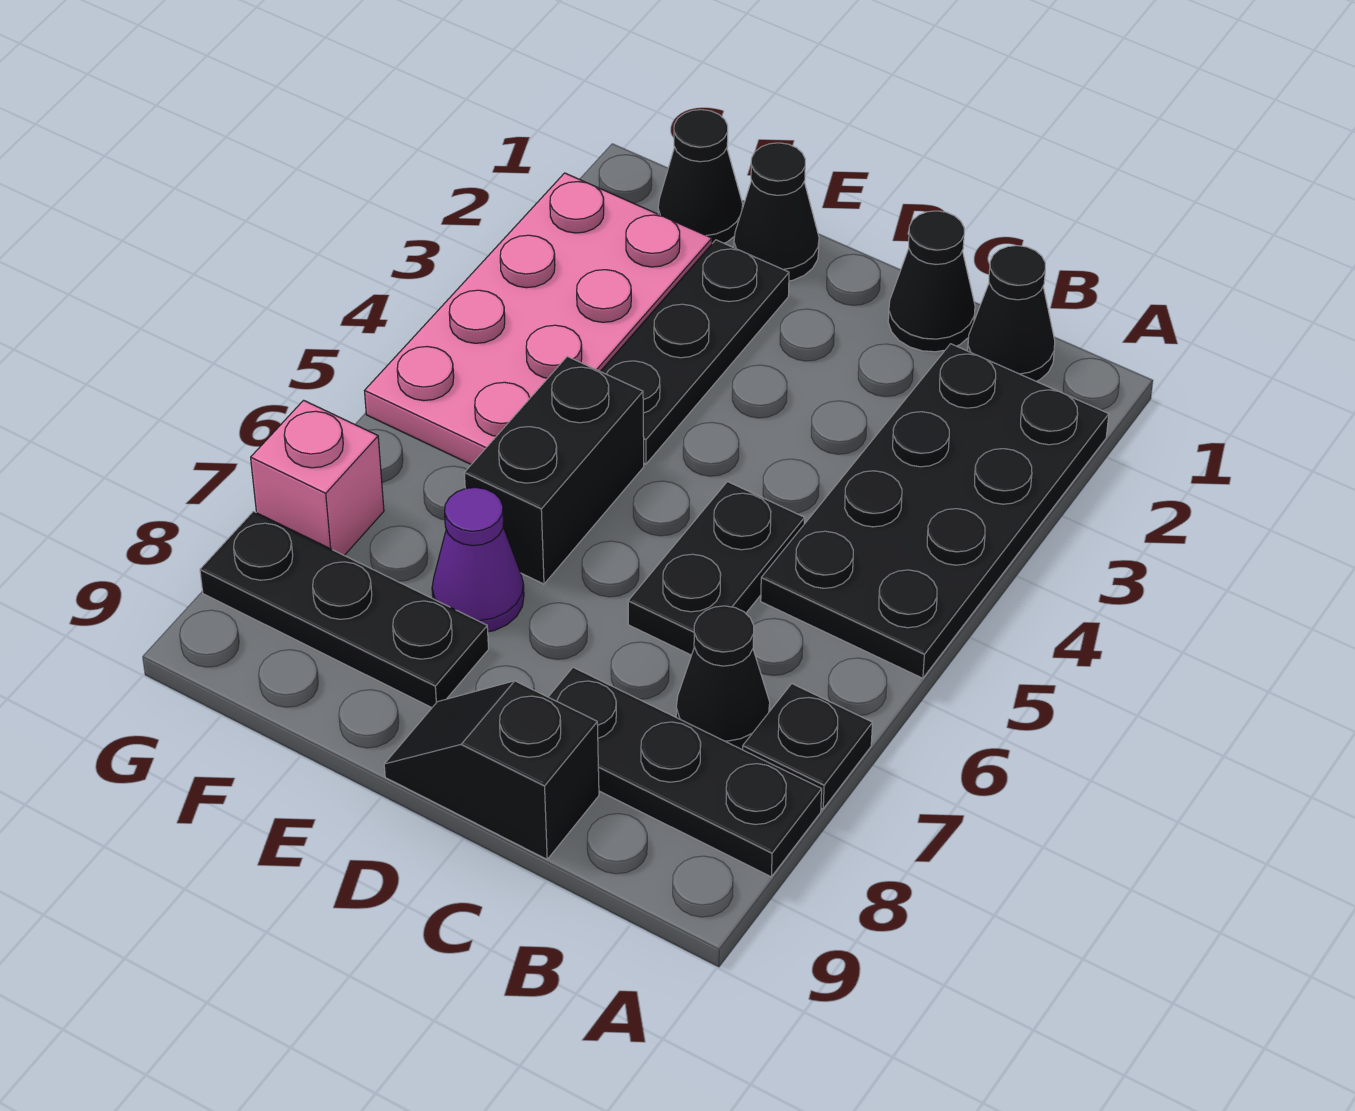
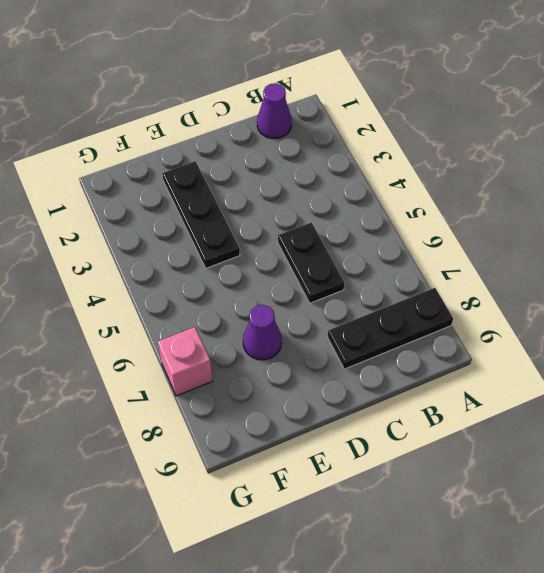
purple 1x1 cone [257,83,292,139] -> black 1x1 cone [968,246,1055,381]
none -> black 2x4 plate [761,344,1109,678]
none -> black 1x1 plate [743,684,872,809]
none -> black 1x1 cone [676,606,770,750]

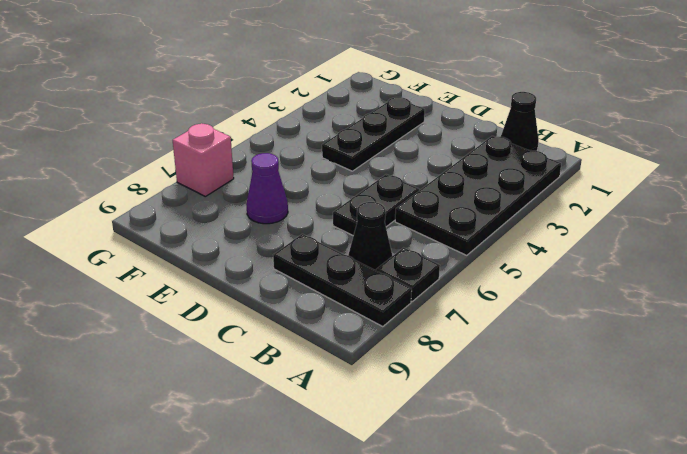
none -> black 1x1 cone [888,211,975,352]
none -> black 1x2 slope [384,681,599,859]
none -> black 1x1 cone [734,143,819,281]

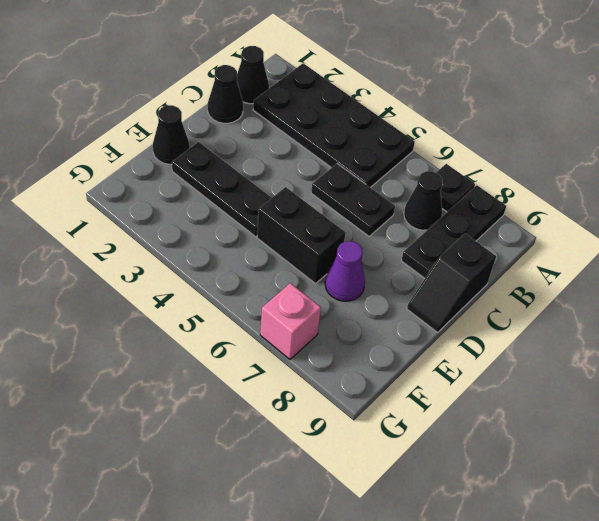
none -> black 1x3 plate [200,511,489,708]
none -> black 1x1 cone [658,110,743,243]
none -> pink 2x4 plate [365,173,712,464]

